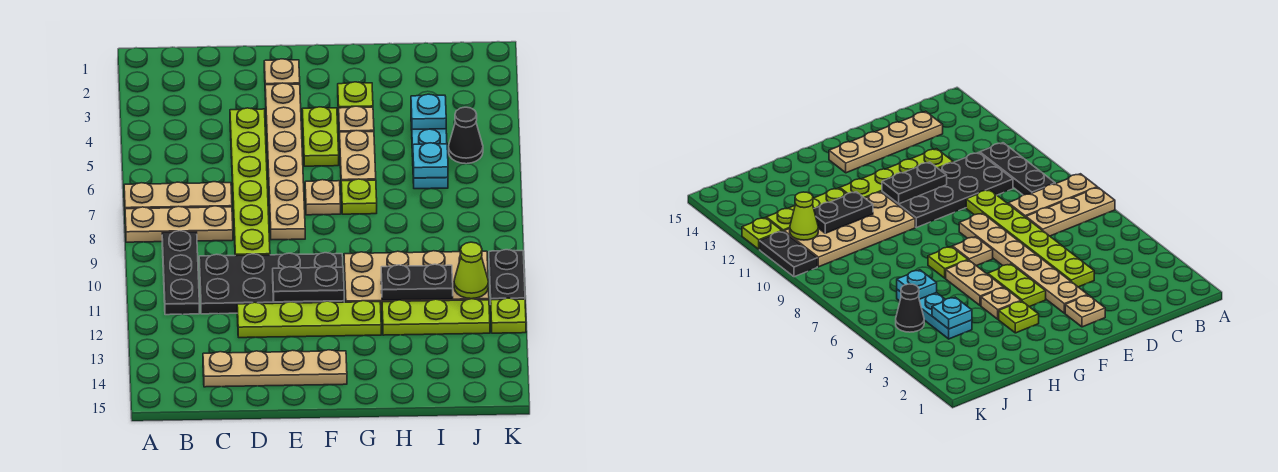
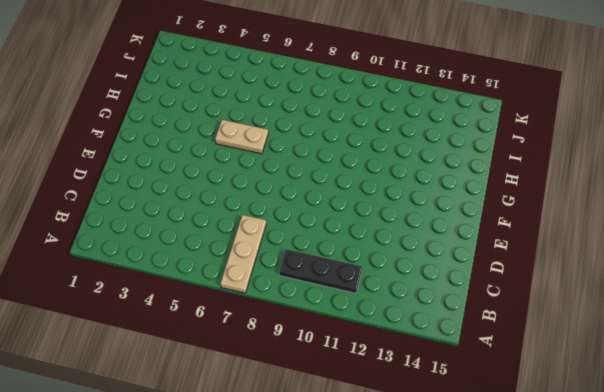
none -> tan 1x3 plate [125,206,233,242]
none -> black 2x4 plate [199,253,344,314]
none -> tan 1x4 plate [203,350,347,387]

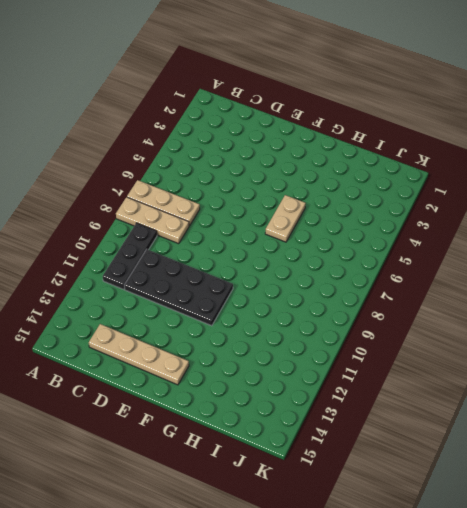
none -> lime 1x6 plate [230,108,270,256]
none -> lime 1x4 plate [237,301,381,338]
none -> tan 1x1 plate [264,59,300,85]

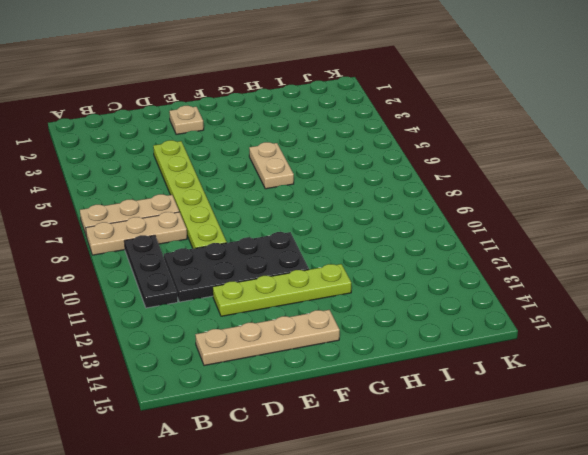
none -> tan 1x6 plate [265,83,305,240]
none -> lime 1x2 plate [302,107,339,166]
none -> tan 1x1 plate [305,180,341,215]

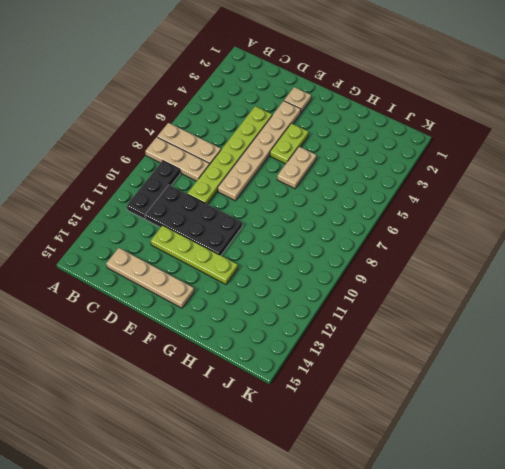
none -> tan 1x1 plate [305,180,341,215]
none -> lime 1x1 plate [338,82,373,115]
none -> tan 1x1 plate [339,106,374,141]

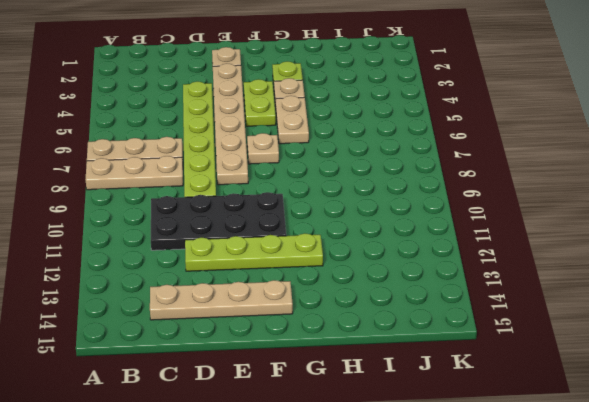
none -> black 1x3 plate [162,231,199,315]
none -> lime 1x1 plate [341,179,377,214]
none -> tan 2x4 plate [344,251,489,311]

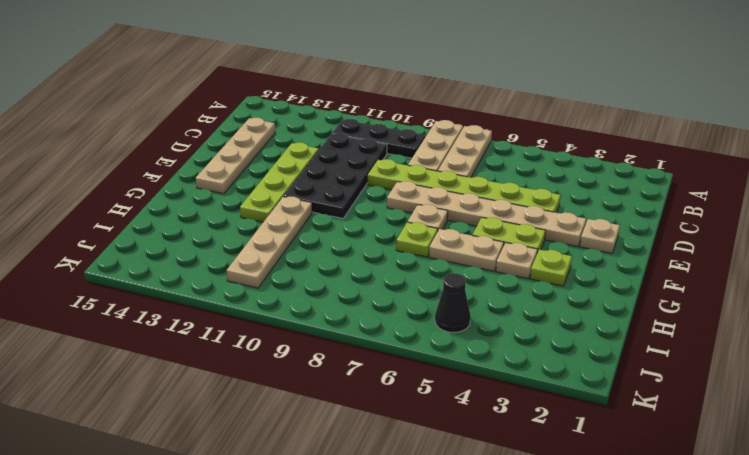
tan 1x4 plate [227,197,312,288] -> tan 2x4 plate [344,251,489,311]
none -> lime 1x3 plate [382,299,490,335]
none -> cyan 1x3 plate [411,120,448,189]
none -> black 1x2 plate [489,250,525,304]

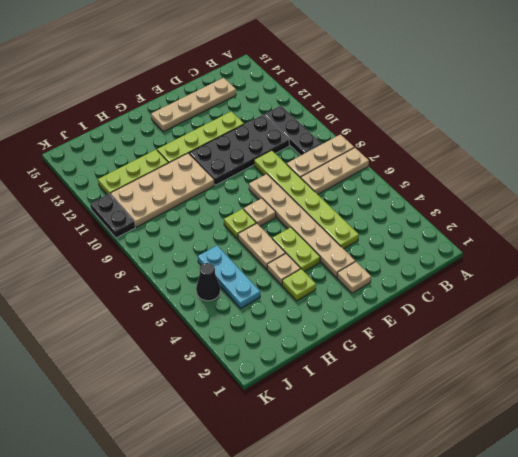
none -> lime 1x1 plate [491,298,526,333]
none -> black 1x2 plate [273,266,344,302]
none -> black 1x2 plate [381,264,453,300]

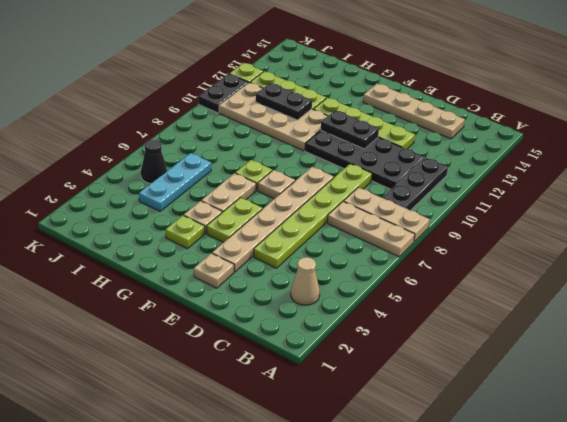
tan 1x1 cone [291,257,320,305] -> none
none -> cyan 1x1 plate [411,94,446,129]
none -> cyan 1x1 plate [413,143,448,178]
none -> lime 1x1 cone [454,242,488,299]

